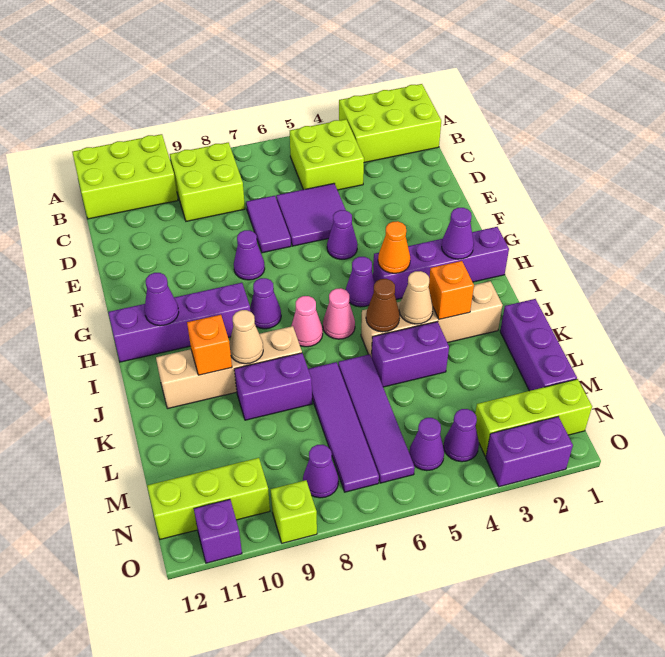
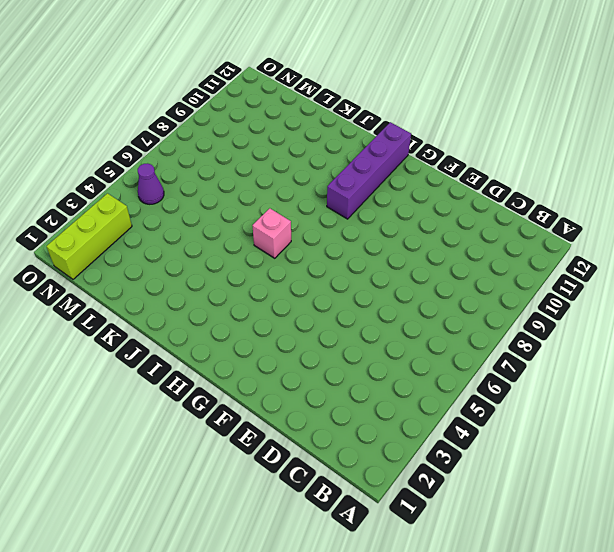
pink 1x1 brick [252,208,291,258] -> pink 1x1 cone [323,288,355,339]
none -> lime 2x3 brick [339,84,441,163]
none -> lime 2x3 brick [72,134,178,219]
none -> lime 2x2 brick [290,119,364,190]
none -> lime 2x2 brick [170,142,245,221]

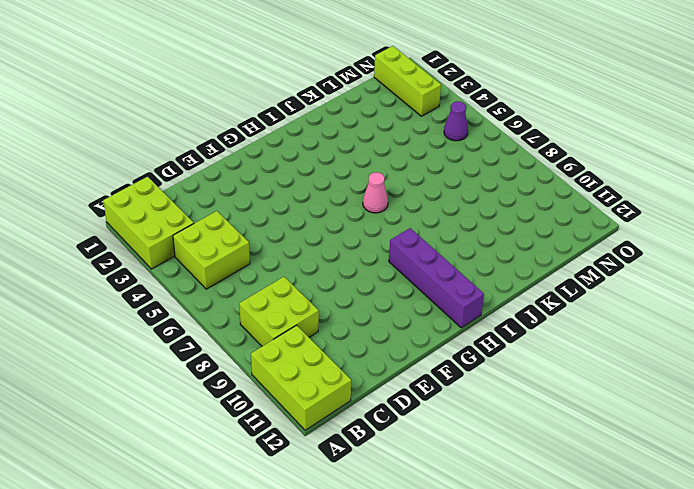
none -> purple 2x2 tile [276,183,346,246]
none -> purple 1x2 tile [246,196,291,253]
none -> purple 1x1 cone [327,210,358,259]
none -> purple 1x1 cone [234,230,265,280]

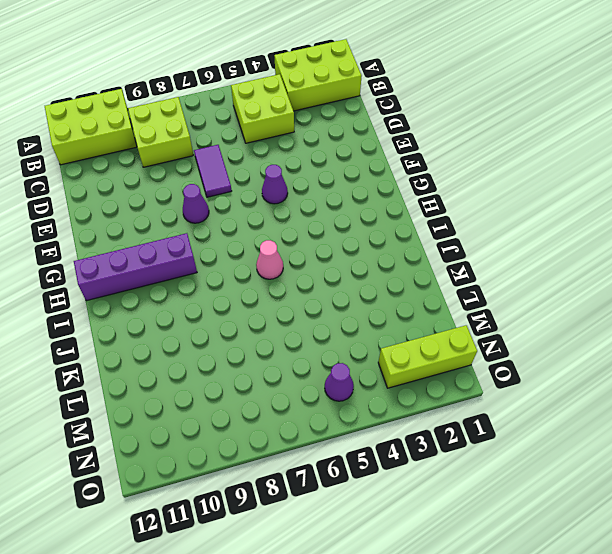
none -> purple 2x2 tile [276,183,346,246]
none -> purple 1x4 brick [373,227,509,299]
none -> purple 1x1 cone [346,257,375,307]
none -> purple 1x1 cone [250,278,281,329]

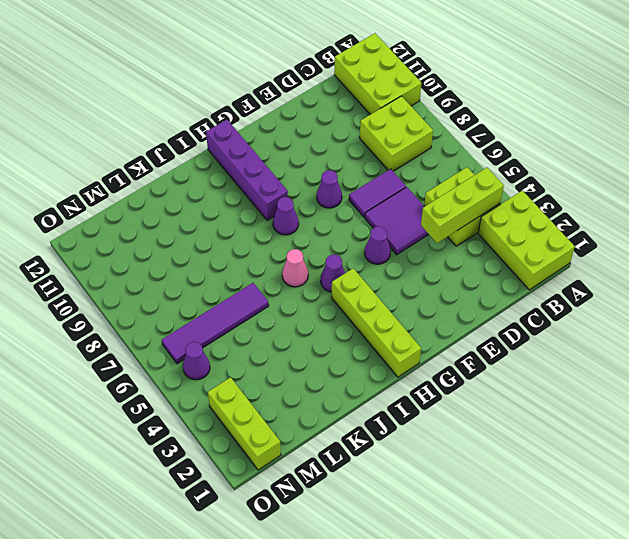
lime 1x3 brick [421,168,504,243] -> lime 1x3 brick turned to [147,458,270,539]
lime 1x4 brick [332,268,421,377] -> purple 1x4 brick [373,227,509,299]
none -> pink 1x1 cone [291,296,323,347]
none -> tan 1x4 brick [361,281,503,357]
none -> tan 1x4 brick [156,326,302,409]
none -> purple 1x3 brick [500,299,577,391]

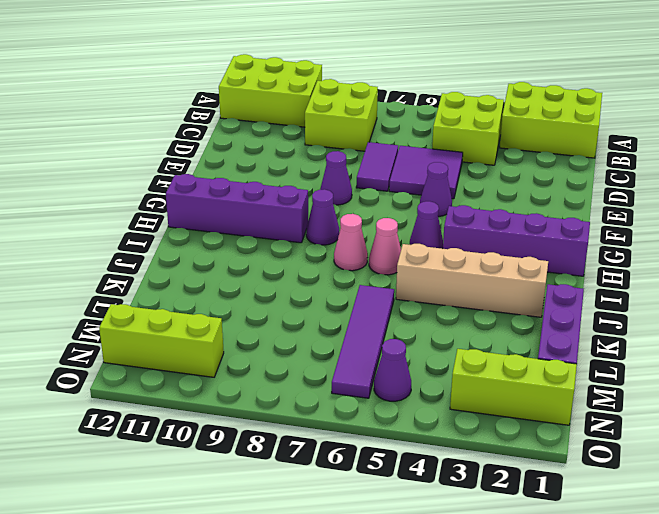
none -> tan 1x4 brick [156,326,302,409]
none -> purple 1x2 brick [372,322,449,387]
none -> purple 1x4 tile [308,362,379,492]
none -> purple 1x2 brick [234,353,312,420]

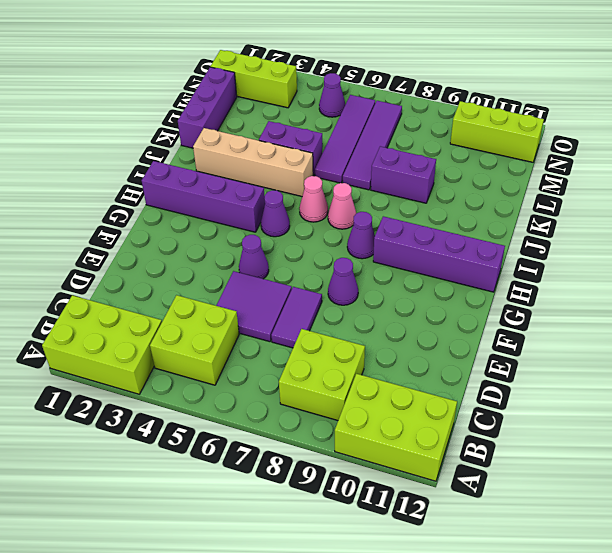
none -> tan 1x4 brick [156,326,302,409]
none -> purple 1x1 cone [444,409,479,462]
none -> purple 1x1 cone [303,445,339,498]
none -> purple 1x2 brick [486,417,573,487]

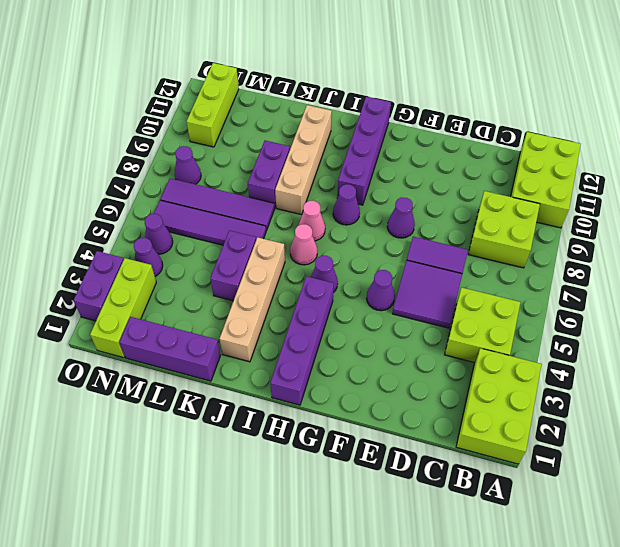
none -> lime 1x1 brick [271,480,317,543]
none -> purple 1x1 brick [194,499,242,563]
none -> purple 1x1 cone [442,208,474,259]
none -> orange 1x1 cone [378,221,410,273]

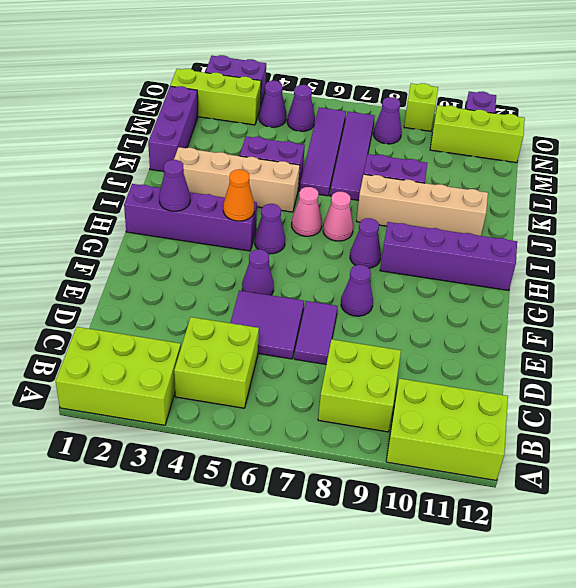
none -> purple 1x1 cone [145,273,179,326]
none -> orange 1x1 brick [429,261,474,319]
none -> tan 1x1 cone [399,271,433,324]
none -> brown 1x1 cone [366,279,400,332]

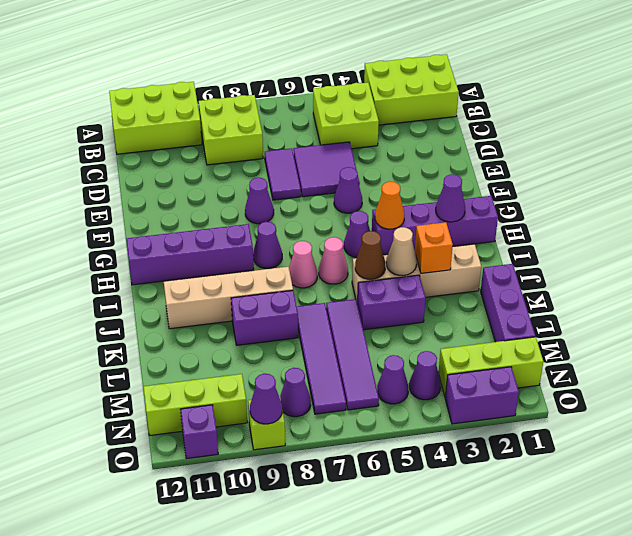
purple 1x1 cone [250,374,282,424] -> purple 1x1 cone moved to [145,273,179,326]
none -> tan 1x1 cone [229,310,263,364]
none -> orange 1x1 brick [187,315,232,375]

